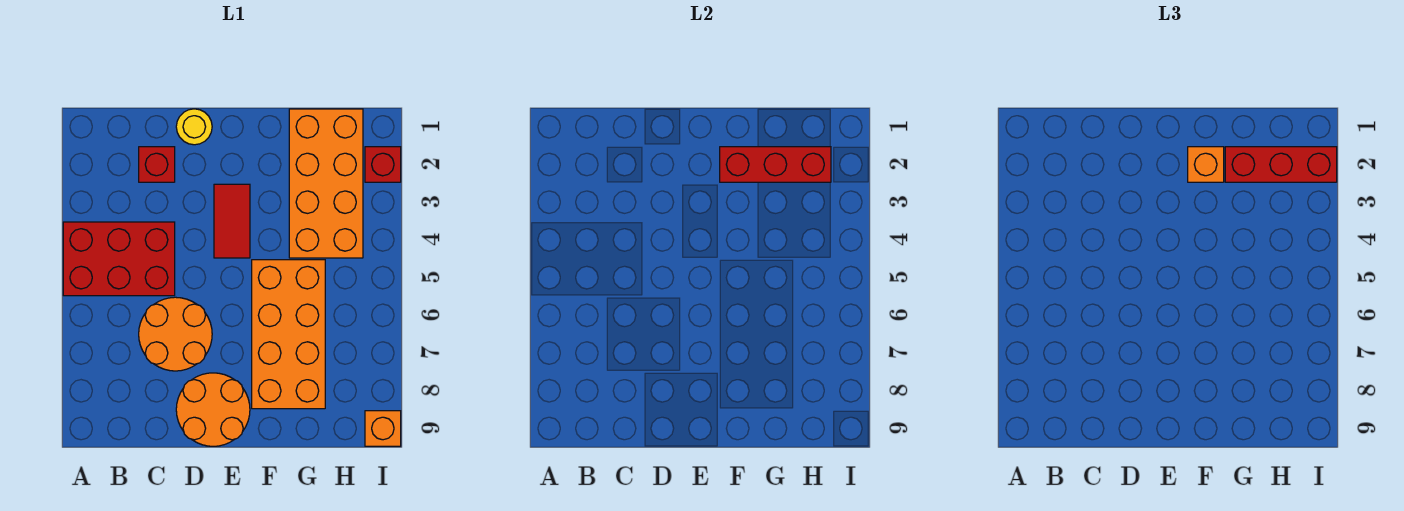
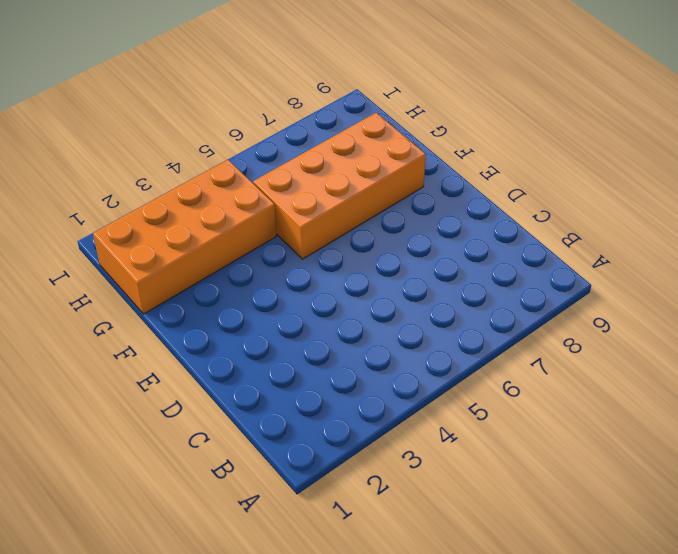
none -> red 2x3 brick [63,222,175,296]
none -> red 1x1 brick [139,147,175,182]
none -> orange 2x2 round brick [139,297,212,371]

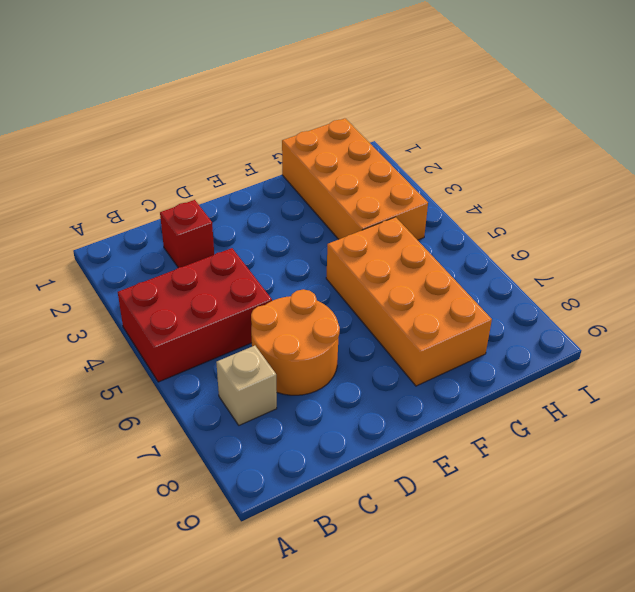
tan 1x1 brick [216,346,277,425] -> none
none -> yellow 1x1 round brick [176,109,212,145]
none -> orange 2x2 round brick [176,373,250,446]
none -> red 1x2 tile [214,184,250,258]

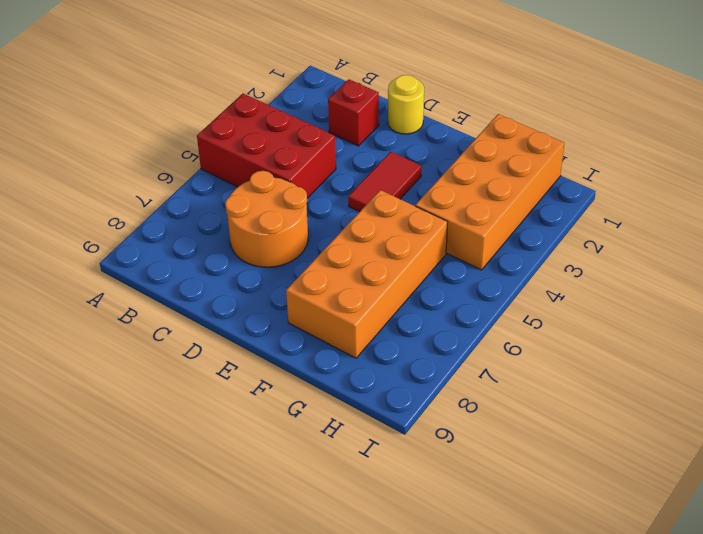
none -> orange 2x2 round brick [176,373,250,446]
none -> red 1x1 brick [365,147,401,182]
none -> orange 1x1 brick [365,411,401,446]

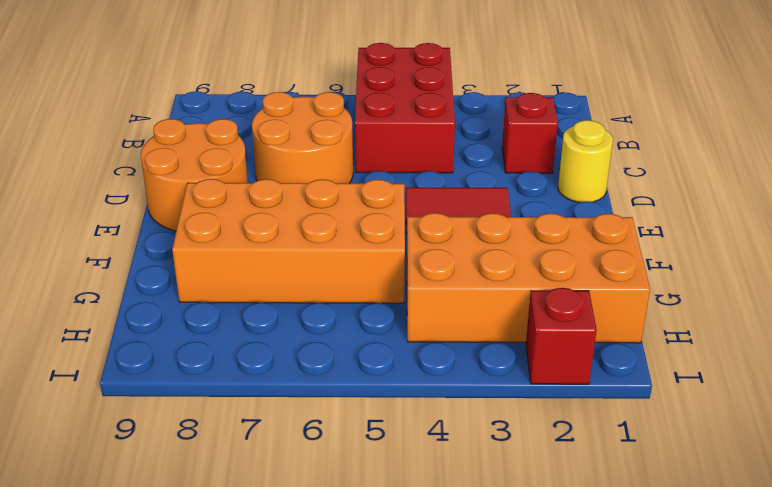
none -> orange 1x1 brick [365,411,401,446]
none -> red 1x3 brick [720,147,831,182]
none -> orange 1x1 brick [1188,147,1224,182]

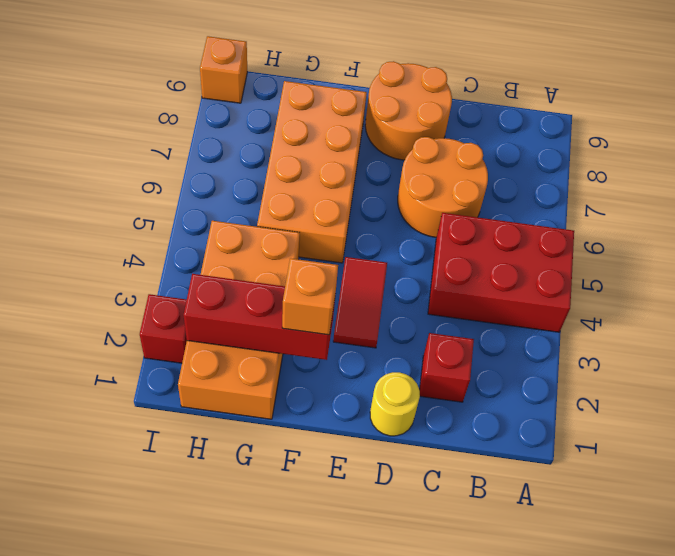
none -> red 1x3 brick [1225,147,1337,182]

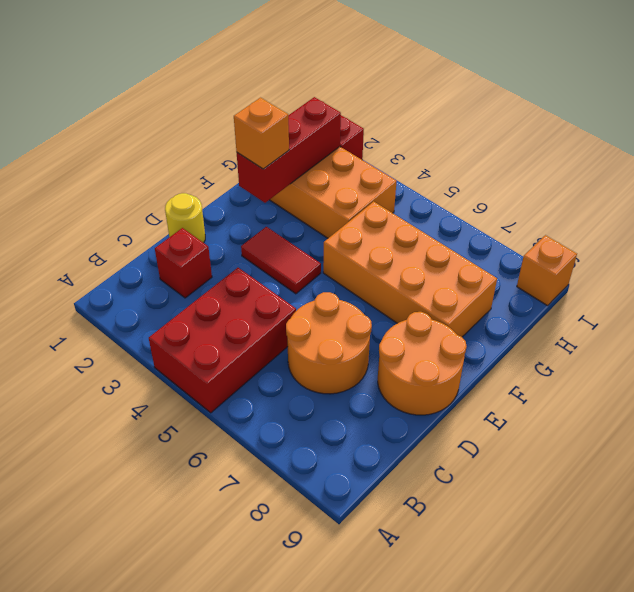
none -> red 1x3 brick [1225,147,1337,182]

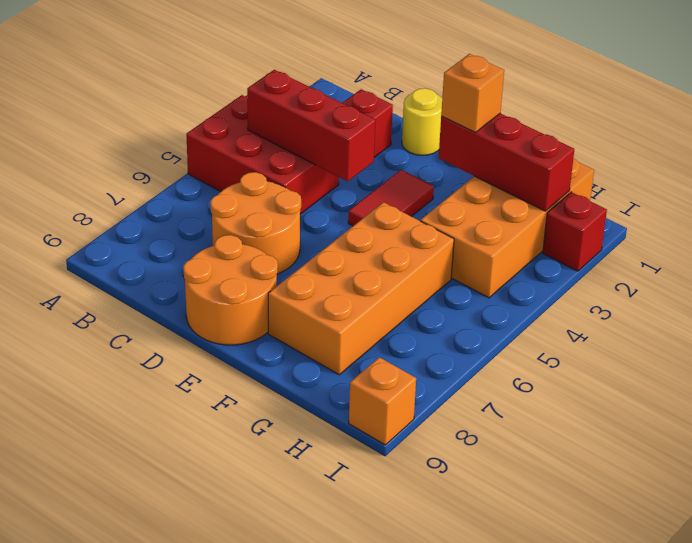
red 1x3 brick [247,70,376,181] -> red 1x3 brick moved to [1225,147,1337,182]

